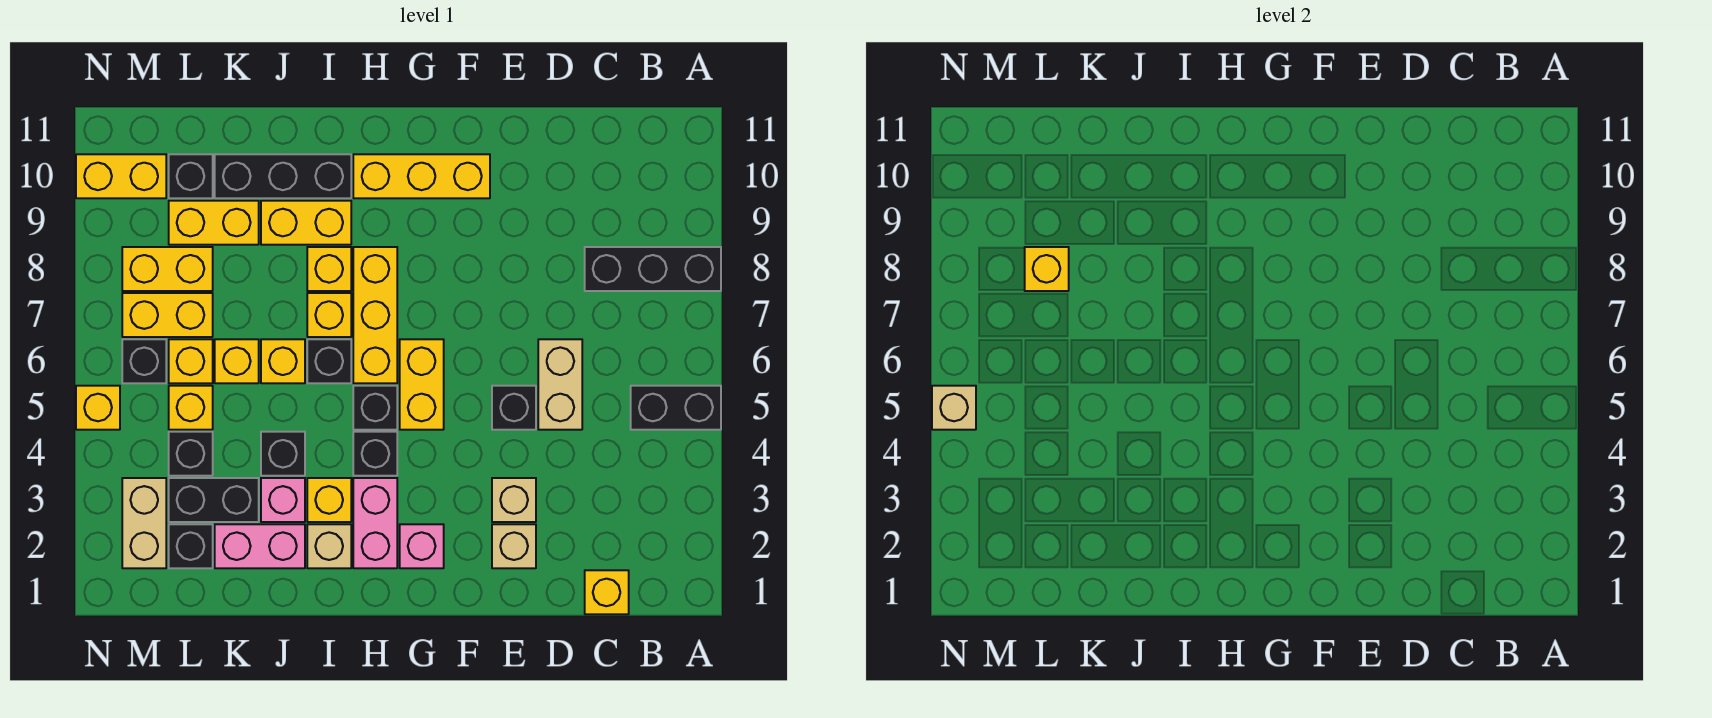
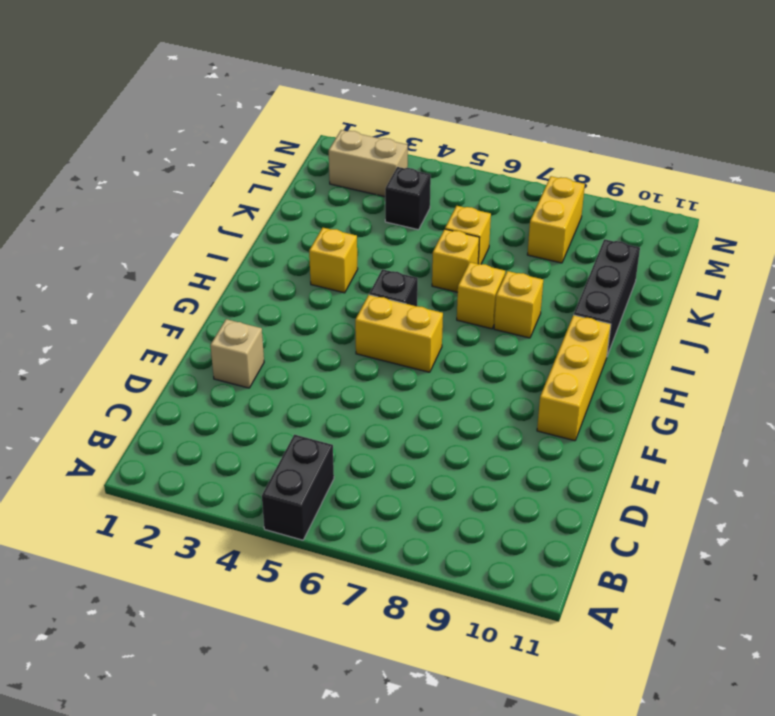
none -> black 1x3 brick [585,247,721,291]
none -> yellow 1x1 brick [585,570,629,614]
none -> tan 1x2 brick [538,339,582,430]
none -> tan 1x1 brick [492,478,536,522]

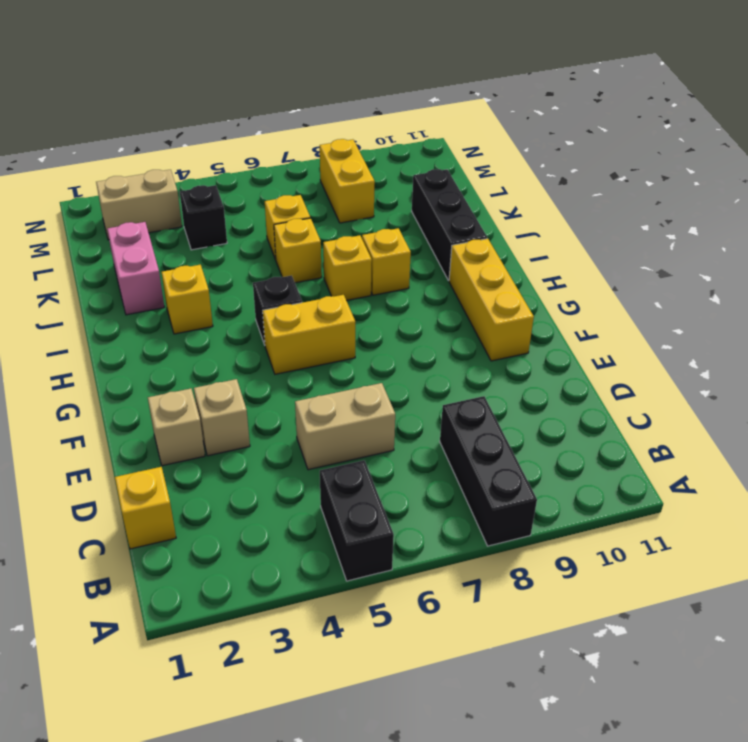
none -> black 1x1 brick [492,386,536,430]
none -> pink 1x1 brick [400,524,444,568]
none -> pink 1x2 brick [353,478,397,568]
none -> black 1x1 brick [353,432,397,476]

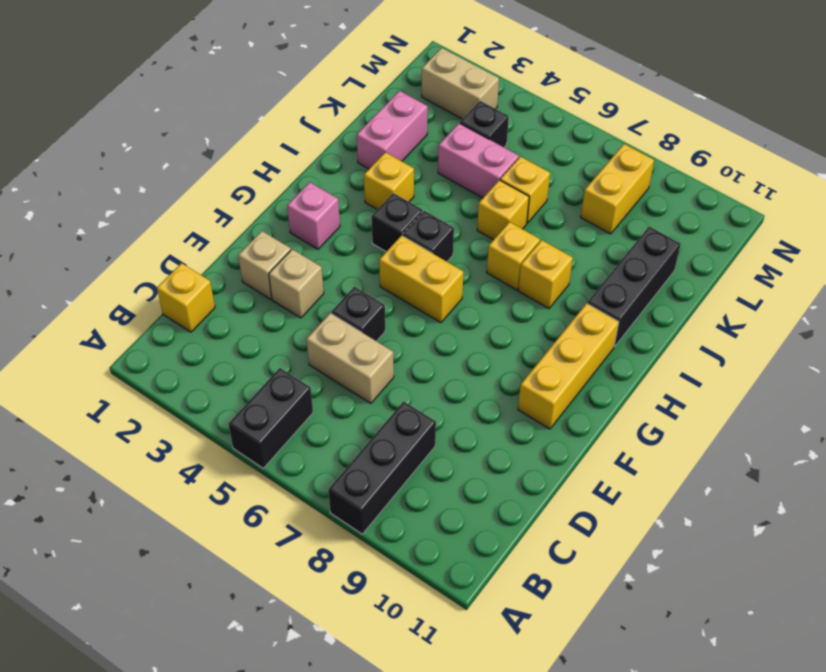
pink 1x2 brick [438,123,519,198] -> pink 1x2 brick moved to [353,478,397,568]
none -> yellow 1x3 brick [353,247,397,383]
none -> tan 1x1 brick [307,524,351,568]
none -> black 1x1 brick [307,339,351,383]
none -> yellow 1x2 brick [261,201,351,245]

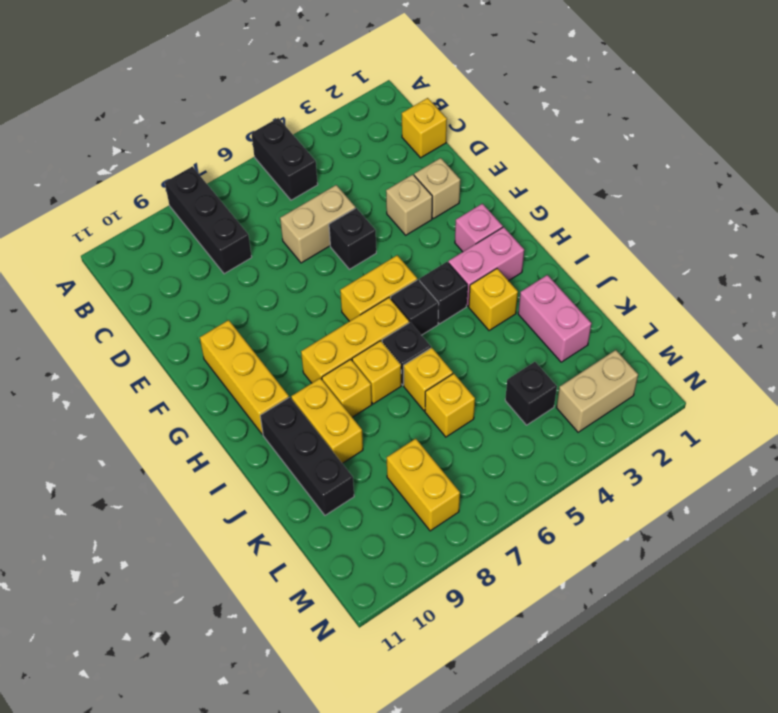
none -> tan 1x1 brick [307,524,351,568]
none -> pink 1x1 brick [261,478,305,522]
none -> black 1x1 brick [261,432,305,476]
none -> black 1x2 brick [169,478,259,522]

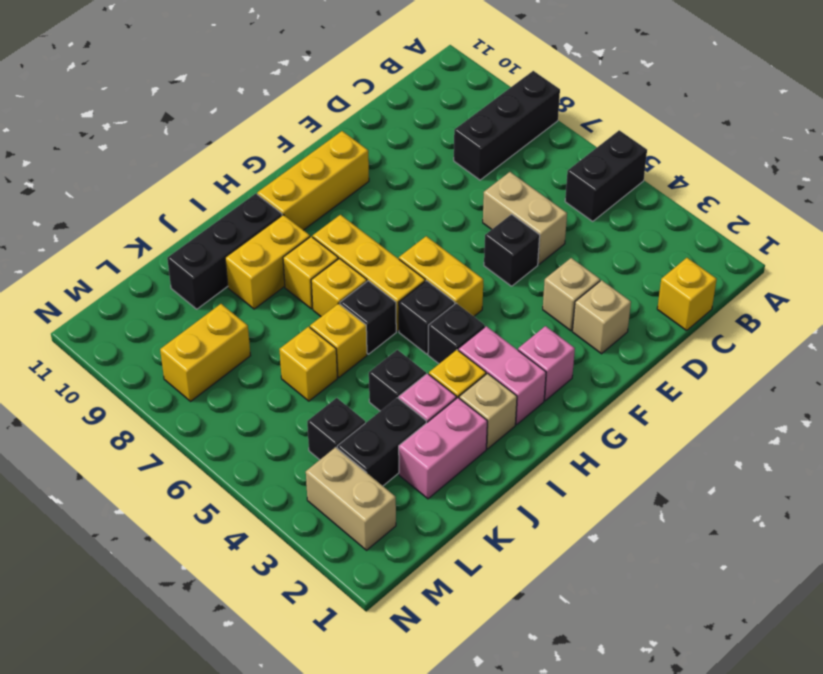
none -> yellow 1x2 brick [169,201,259,245]
none -> black 1x1 brick [169,524,213,568]
none -> yellow 1x1 brick [169,386,213,430]
none -> yellow 1x1 brick [169,339,213,383]

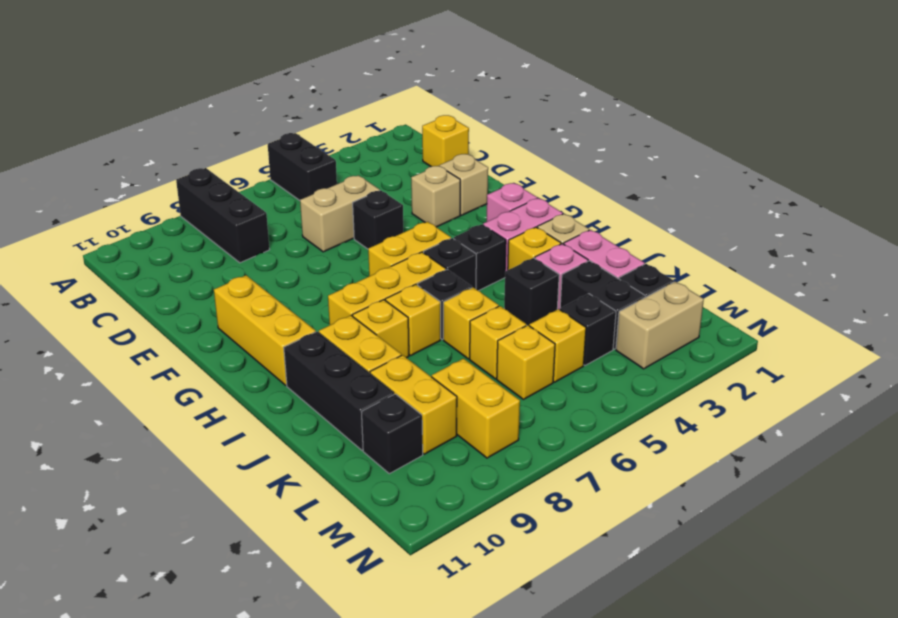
none -> yellow 1x2 brick [122,293,213,337]
none -> black 1x1 brick [122,339,166,383]
none -> yellow 1x2 brick [76,154,166,198]
none -> yellow 1x1 brick [76,386,120,430]

